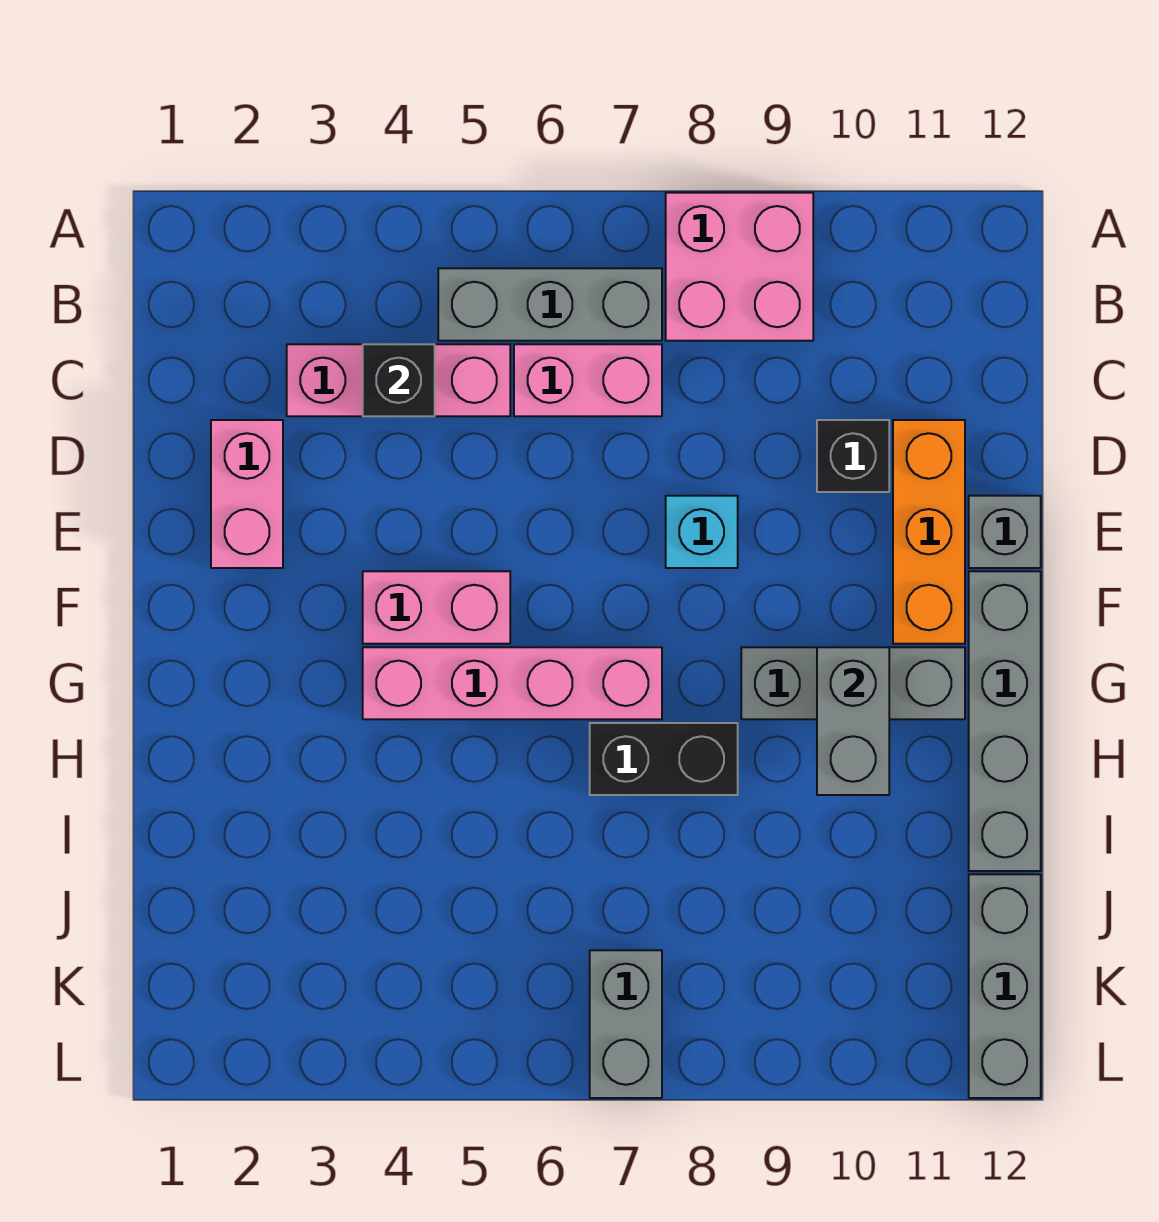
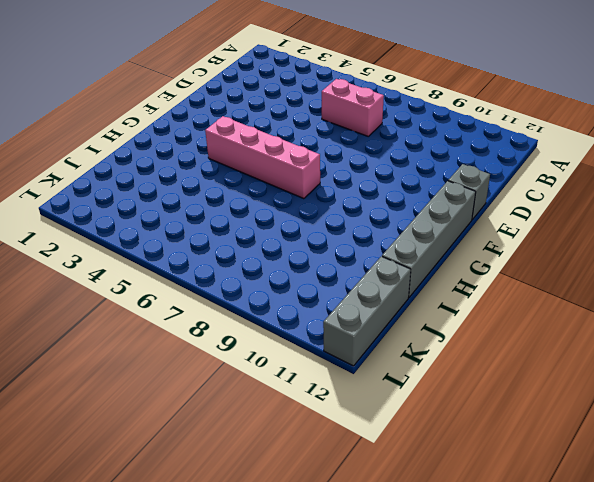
none -> pink 2x2 brick [666,193,813,341]
none -> grey 1x3 brick [438,268,662,341]
none -> pink 1x3 brick [287,344,510,416]

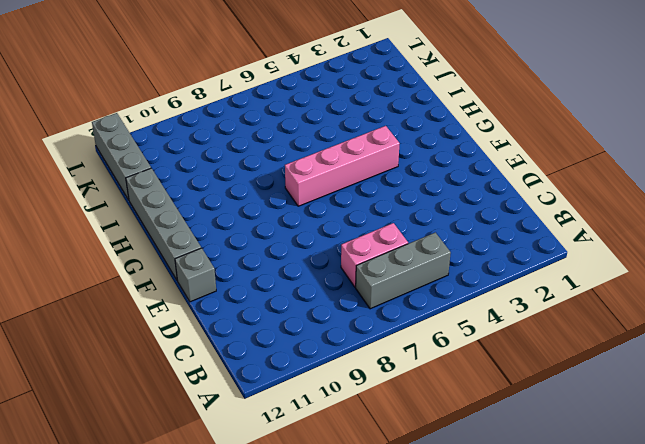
none -> pink 2x2 brick [666,193,813,341]
none -> pink 1x3 brick [287,344,510,416]
none -> pink 1x2 brick [211,420,283,568]

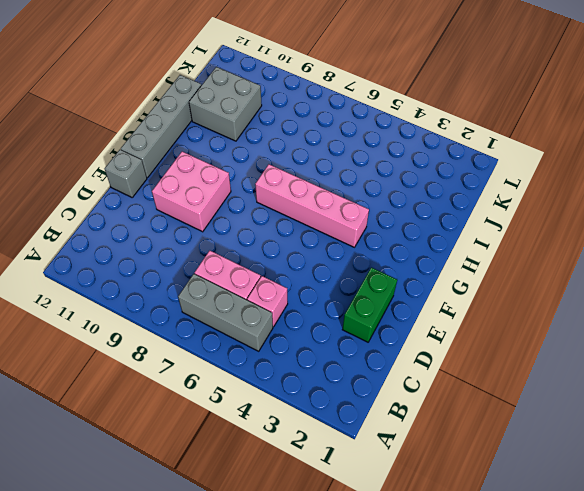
pink 1x1 brick [247,276,288,327] -> pink 1x3 brick [287,344,510,416]
green 1x2 brick [342,267,397,342] -> pink 1x2 brick [211,420,283,568]
pink 2x2 brick [152,152,231,232] -> pink 2x2 brick moved to [666,193,813,341]
grey 2x2 brick [189,67,262,141] -> none
none -> black 1x1 brick [817,420,889,492]
none -> orange 1x3 brick [893,420,965,644]
none -> cyan 1x1 brick [666,496,738,568]

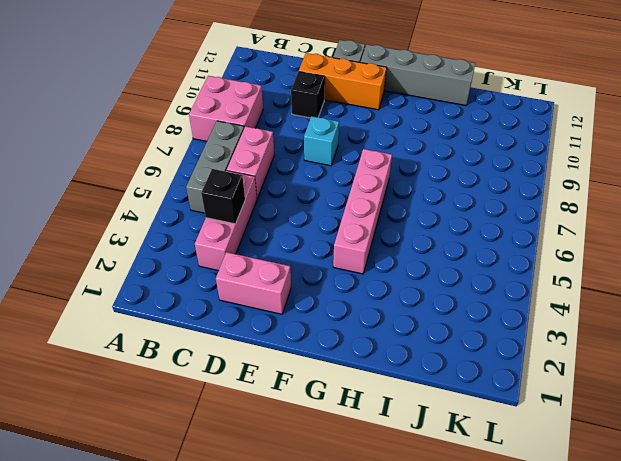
none -> pink 1x2 brick [363,571,510,644]
none -> grey 1x3 brick [741,647,965,719]
none -> black 1x2 brick [590,723,738,795]

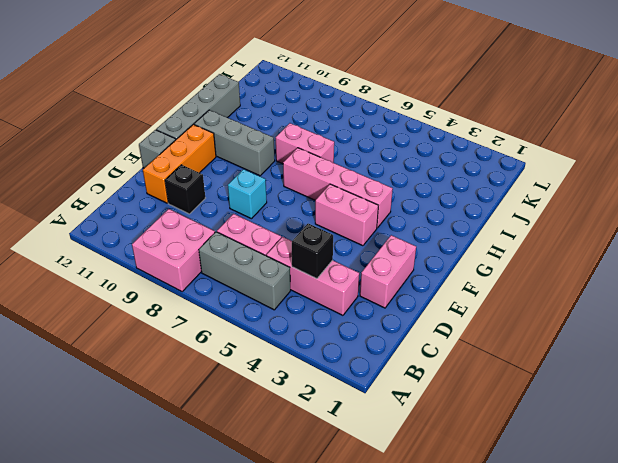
pink 1x2 brick [276,123,334,164] -> black 1x2 brick [590,723,738,795]
none -> grey 1x3 brick [969,874,1041,1098]
none -> grey 1x2 brick [590,950,662,1098]
none -> grey 1x2 brick [817,647,889,795]

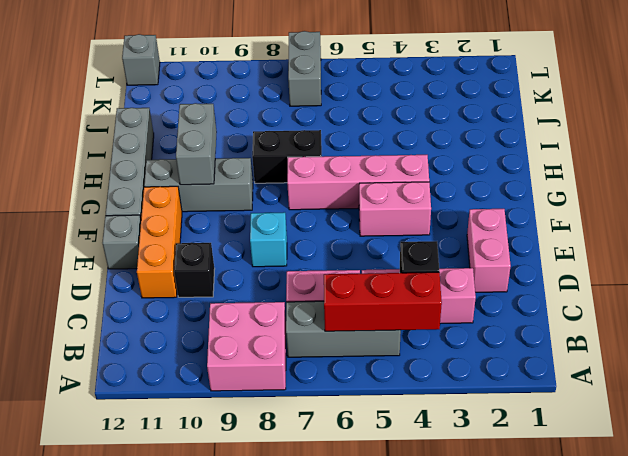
red 1x3 brick [324,272,442,331] -> none
grey 1x1 brick [122,34,160,85] -> grey 1x3 brick [969,874,1041,1098]

